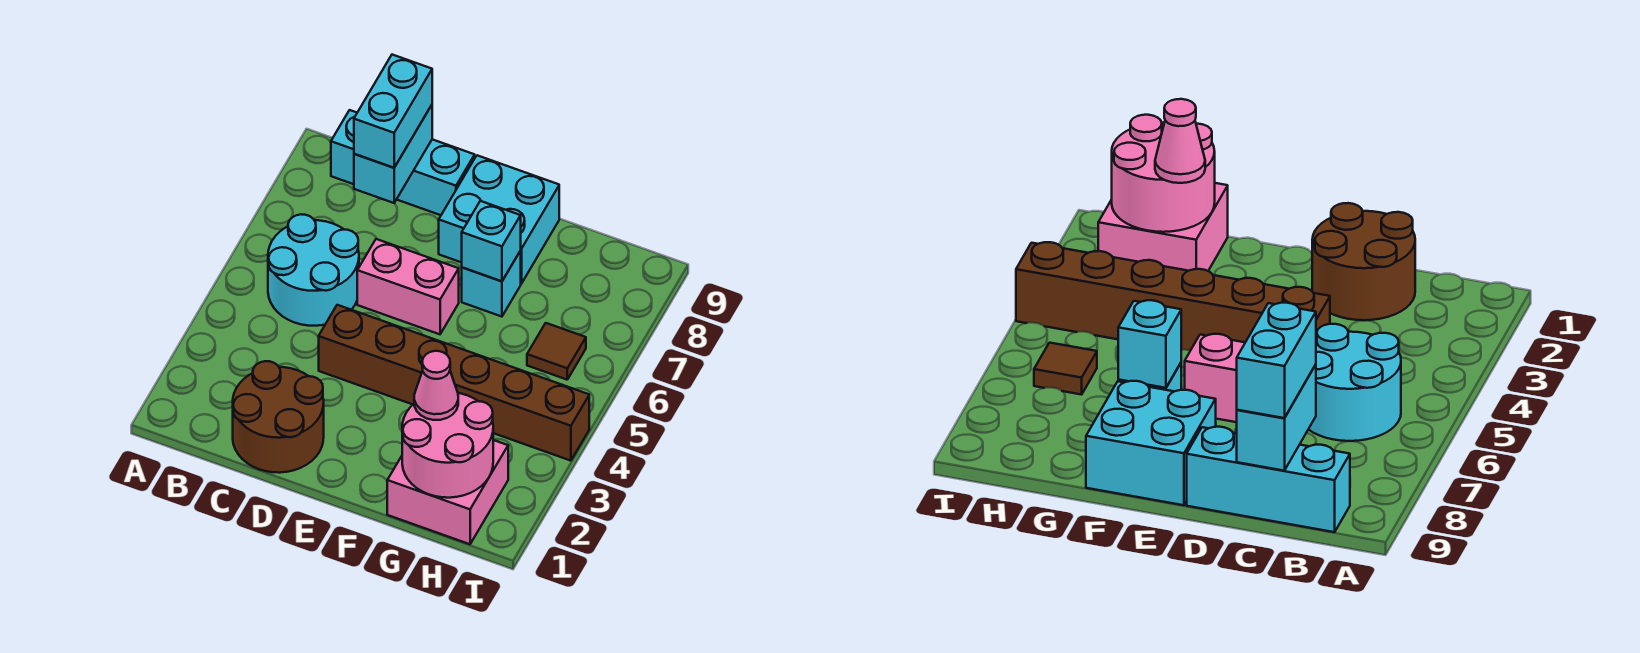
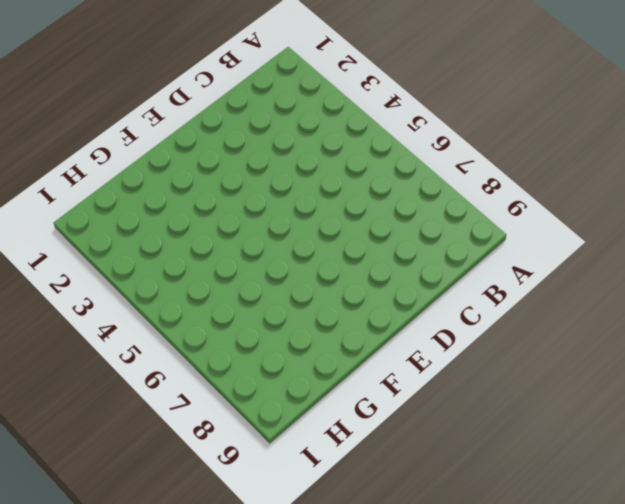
none -> cyan 2x2 round brick [268,214,359,326]
none -> cyan 1x3 brick [331,110,475,215]
none -> brown 2x2 round brick [233,361,324,473]

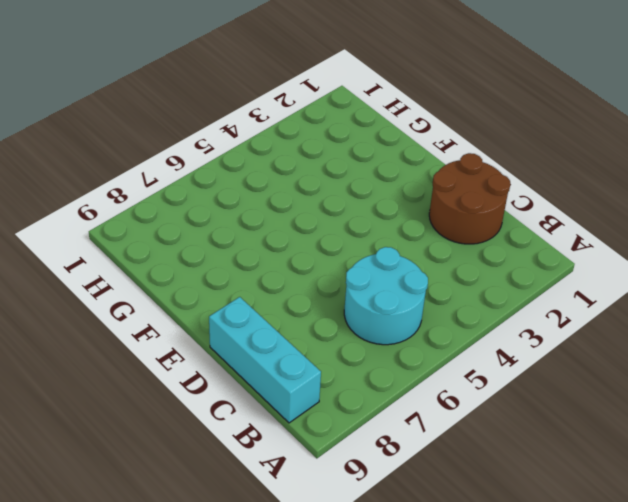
none -> brown 1x6 brick [319,305,589,461]
none -> pink 1x2 brick [357,239,459,334]
none -> cyan 2x2 brick [439,155,559,284]

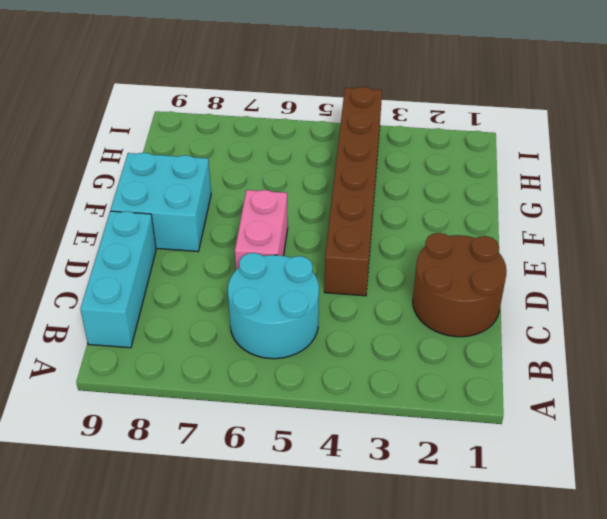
none -> cyan 1x1 brick [462,251,521,317]
none -> pink 2x2 brick [387,440,508,544]
none -> brown 1x1 tile [527,323,586,380]

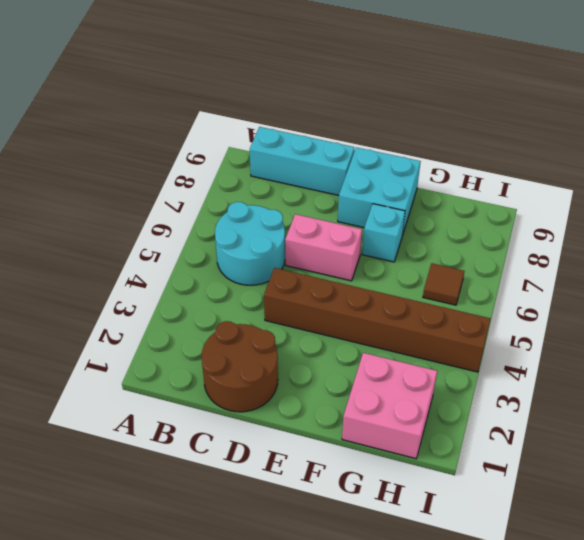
none -> cyan 1x2 brick [354,105,432,203]
none -> cyan 1x1 brick [462,201,521,281]
none -> pink 2x2 round brick [402,393,493,498]

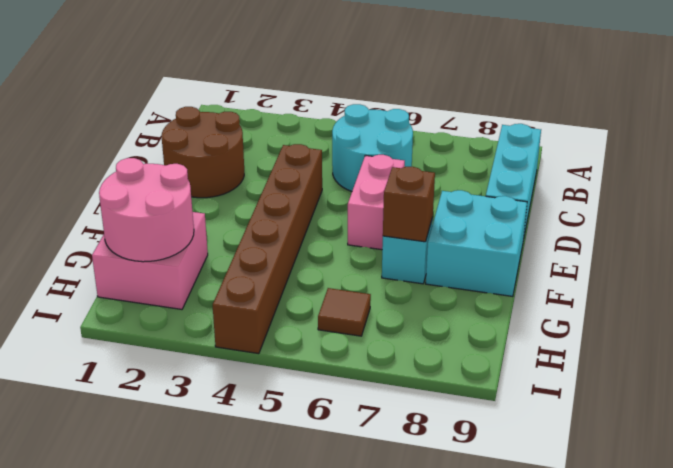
brown 1x1 brick [383,167,435,242] -> cyan 1x1 brick [462,201,521,281]
none -> cyan 1x2 brick [354,105,432,203]
none -> cyan 1x2 brick [354,55,432,168]
none -> pink 1x1 cone [414,351,458,420]

